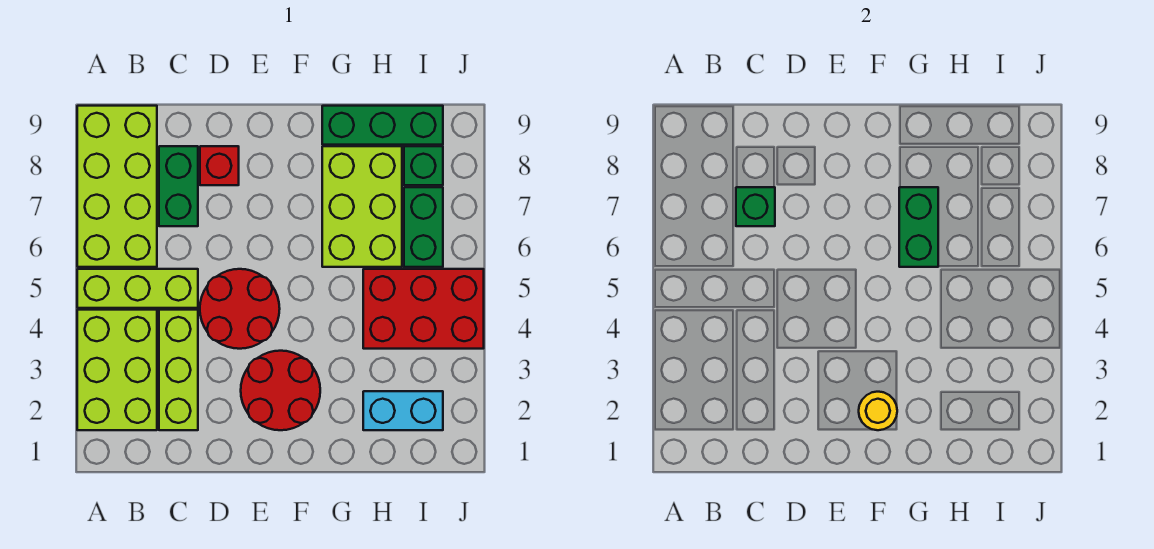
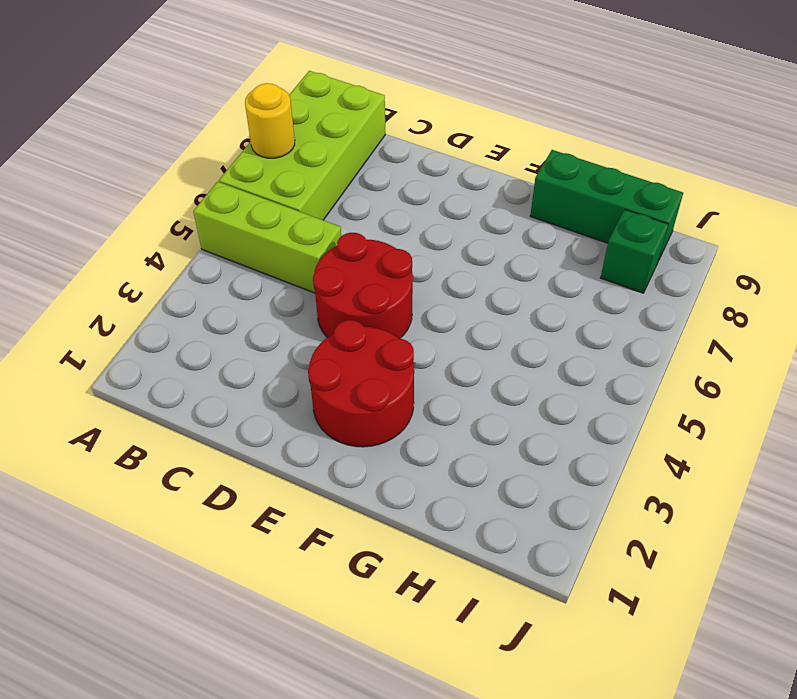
yellow 1x1 round brick [245,83,295,158] -> yellow 1x1 round brick moved to [859,392,897,430]
none -> lime 2x3 brick [77,310,157,430]
none -> lime 1x3 brick [159,310,198,430]
none -> green 1x2 brick [159,146,198,226]

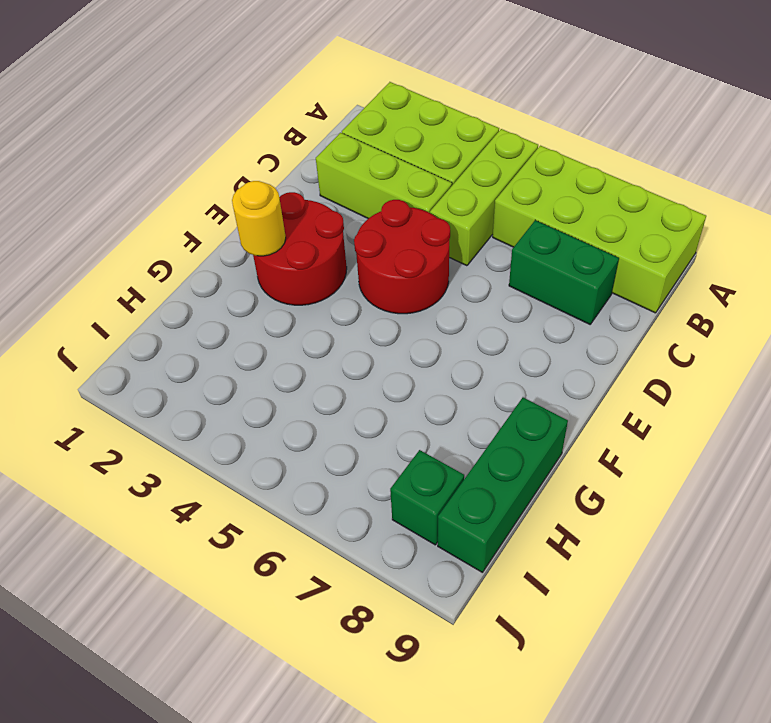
none -> red 1x1 brick [200,146,239,185]
none -> lime 2x3 brick [322,146,402,267]
none -> cyan 1x2 brick [363,391,443,430]

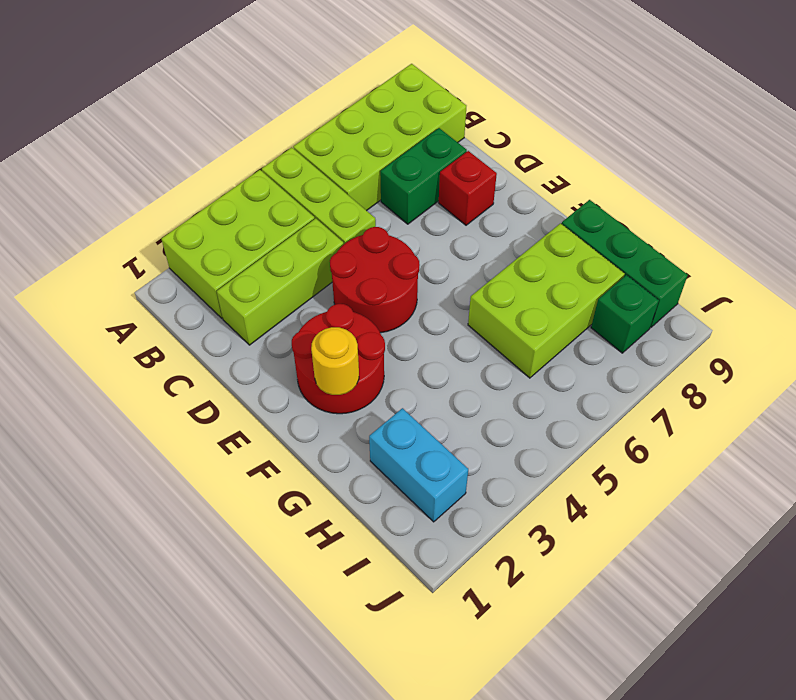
none -> red 2x3 brick [363,269,484,349]
none -> green 1x2 brick [404,187,443,267]
none -> green 1x1 brick [736,187,775,226]

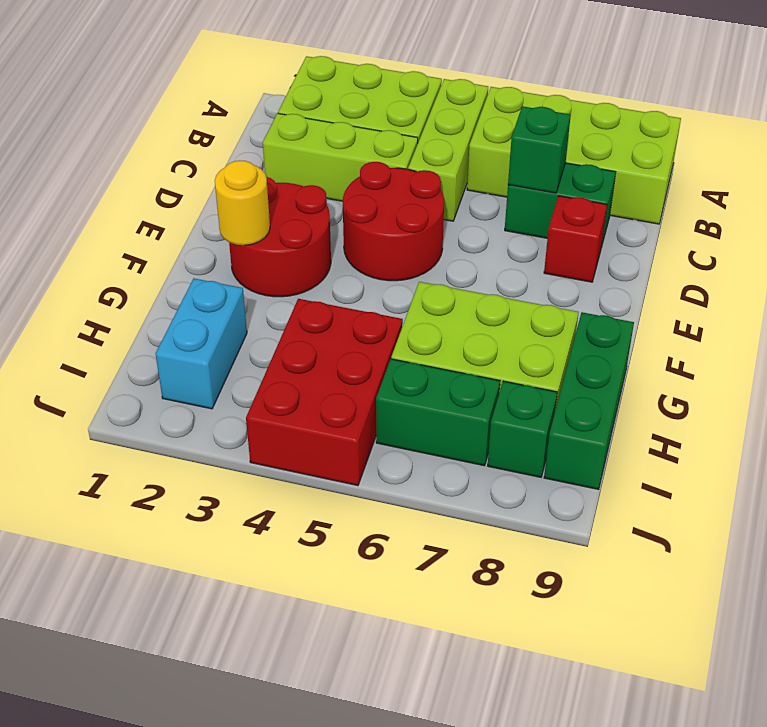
none -> green 1x2 brick [899,187,938,267]

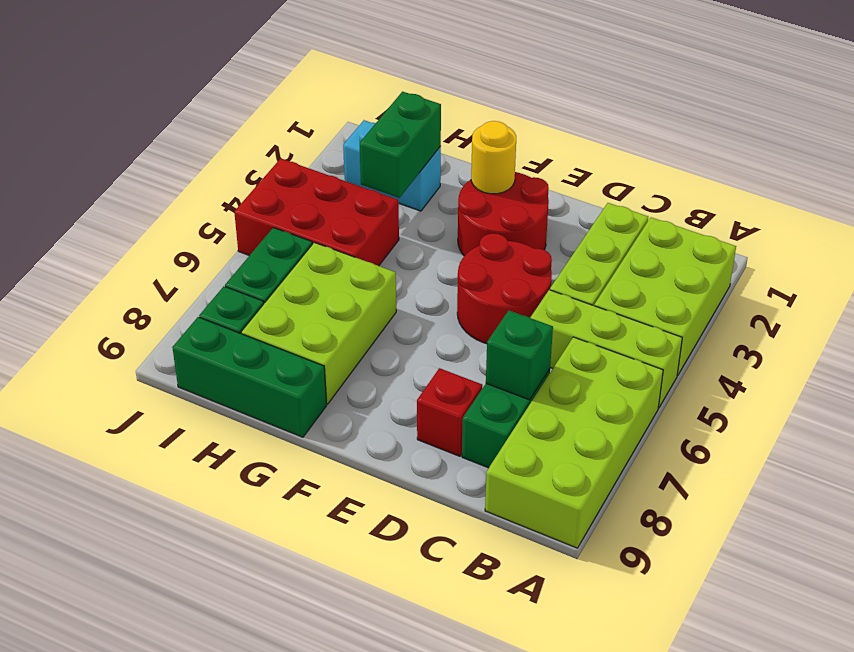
green 1x2 brick [360,92,441,198] -> green 1x2 brick moved to [899,187,938,267]

